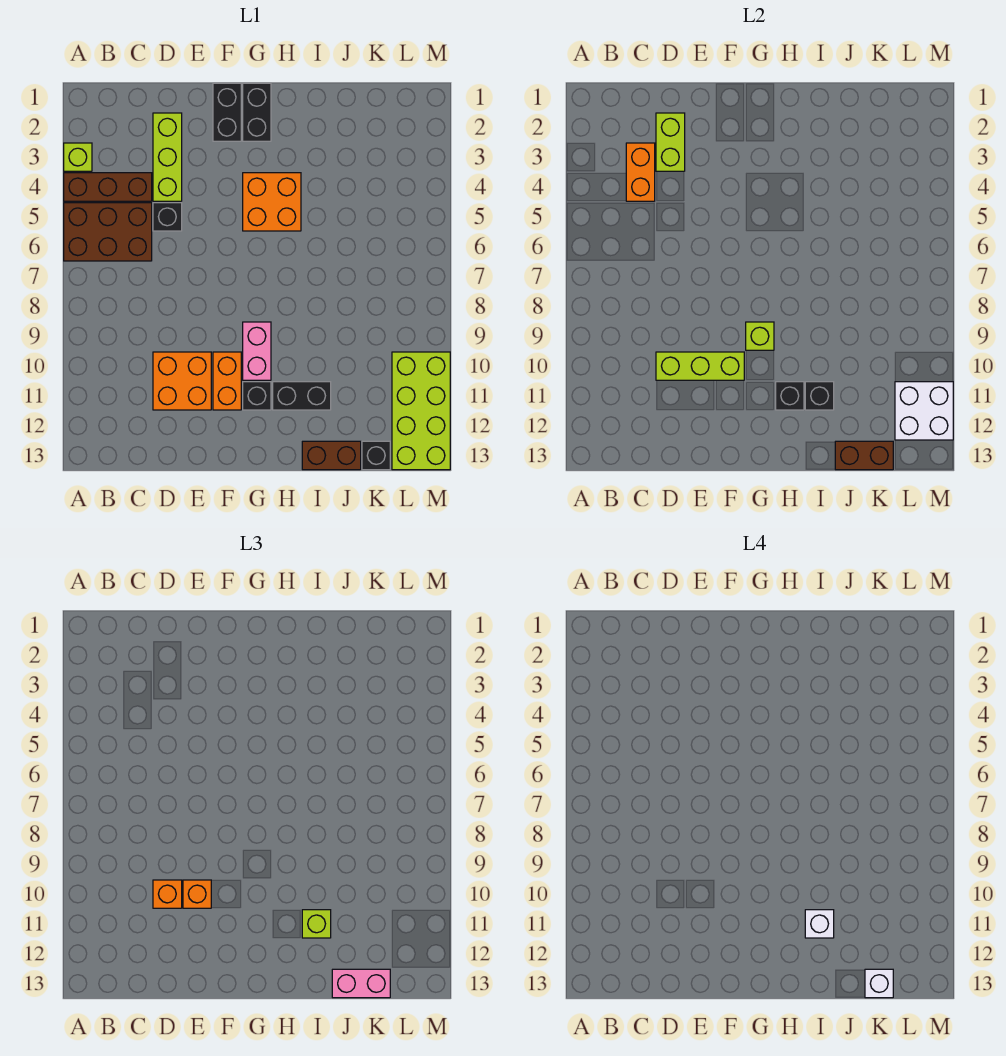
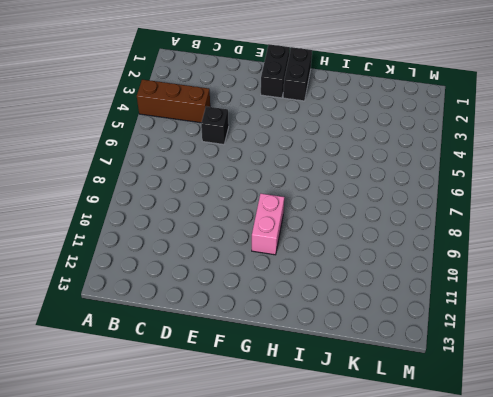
none -> lime 1x1 brick [64,143,92,171]
none -> brown 2x3 brick [64,203,152,261]
none -> lime 1x3 brick [153,113,182,201]
none -> orange 2x2 brick [153,352,211,410]

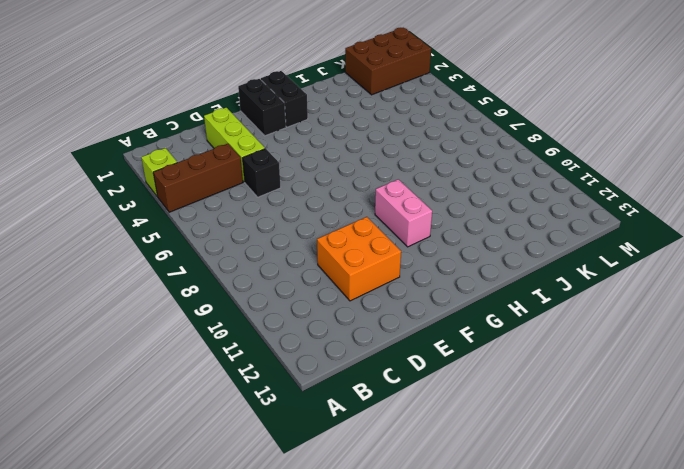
brown 2x3 brick [345,28,431,95] -> brown 2x3 brick moved to [64,203,152,261]
none -> orange 1x2 brick [213,352,241,410]
none -> orange 2x2 brick [243,173,301,231]
none -> black 1x1 brick [243,382,271,410]
none -> black 1x2 brick [273,382,331,410]

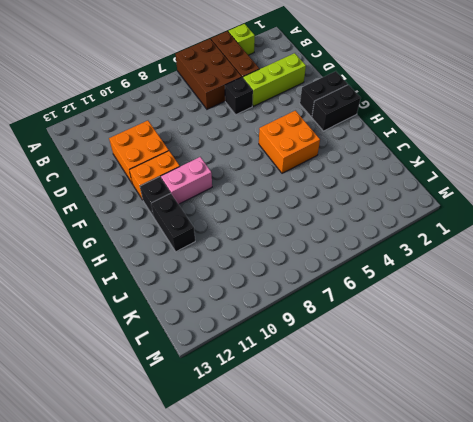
none -> brown 1x2 brick [302,441,361,470]
none -> black 1x1 brick [362,441,390,470]
none -> lime 2x4 brick [392,352,450,470]
none -> orange 1x2 brick [626,143,655,201]

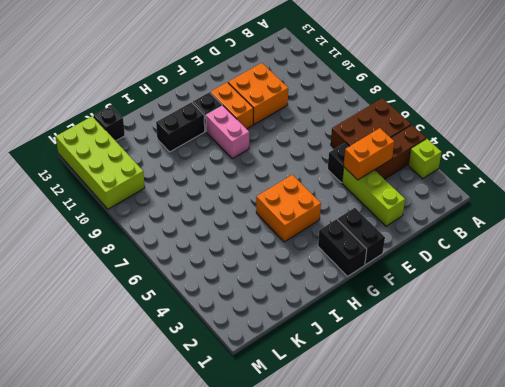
orange 1x2 brick [344,128,394,180] -> orange 1x2 brick turned to [626,143,655,201]
none -> brown 1x2 brick [302,441,361,470]
none -> lime 1x2 brick [656,113,685,171]
none -> lime 1x3 brick [656,352,744,380]
none -> lime 1x1 brick [746,322,774,350]

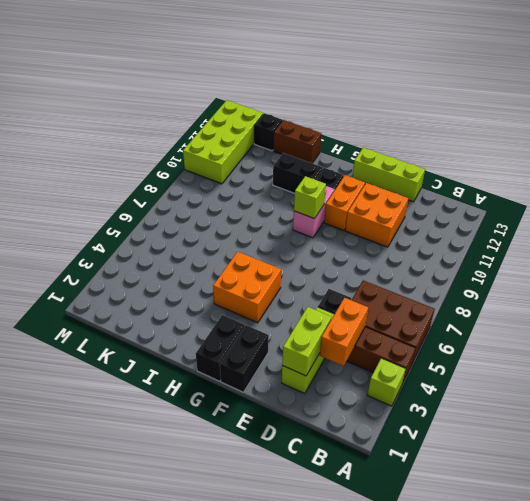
lime 1x3 brick [352,148,425,202] -> lime 1x3 brick moved to [656,352,744,380]
none -> black 1x1 brick [776,382,804,410]
none -> black 1x1 brick [805,382,834,410]
none -> brown 1x2 brick [835,441,893,470]
none -> white 2x2 brick [895,382,953,440]

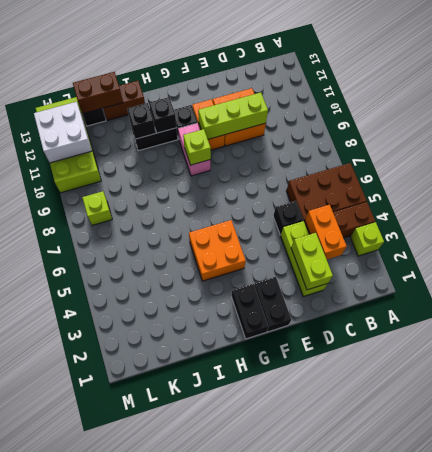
lime 1x1 brick [82,191,112,225] -> lime 1x1 brick moved to [302,910,331,938]
none -> orange 1x1 brick [153,880,182,908]
none -> orange 1x1 brick [183,880,211,908]
none -> pink 1x2 brick [332,969,390,998]
none -> white 1x1 brick [805,910,834,938]

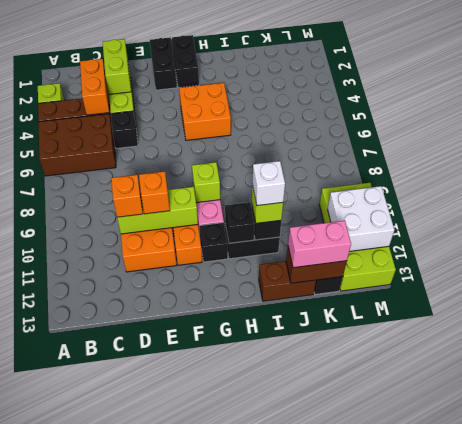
none -> white 1x1 brick [865,969,893,998]

